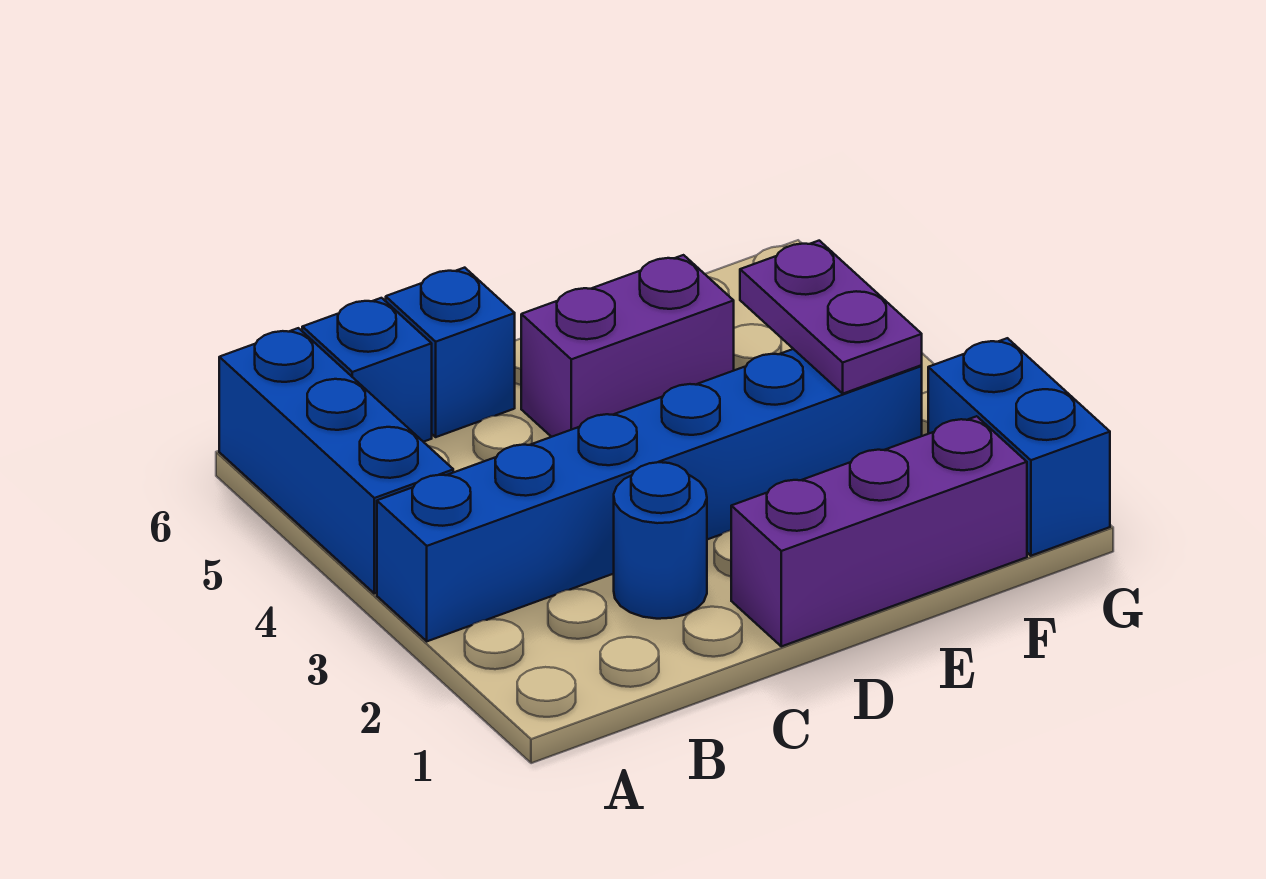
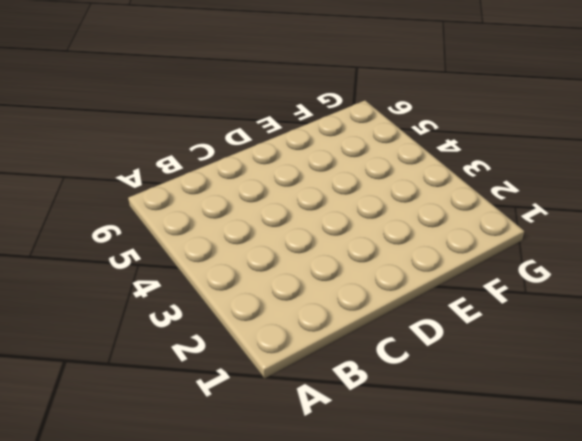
none -> blue 1x6 brick [377,349,922,641]
none -> blue 1x3 brick [219,328,453,593]

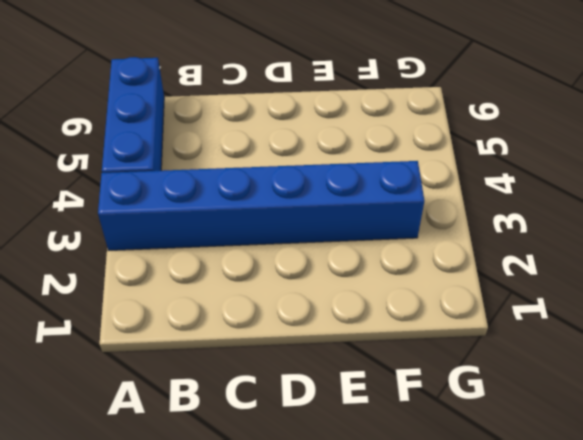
none -> blue 1x1 brick [302,298,432,442]
none -> blue 1x1 round brick [614,462,707,619]

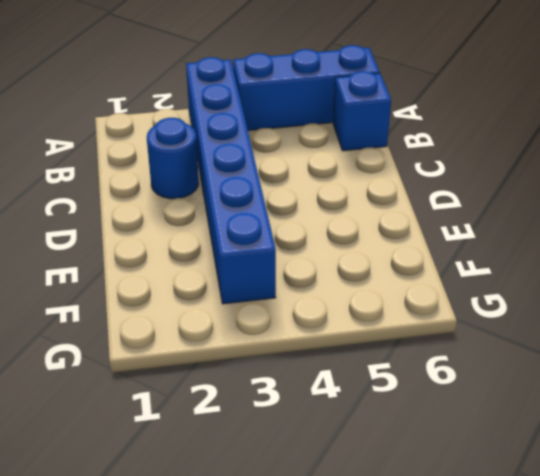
none -> blue 1x1 brick [386,268,515,437]
none -> purple 1x3 brick [731,416,1027,646]

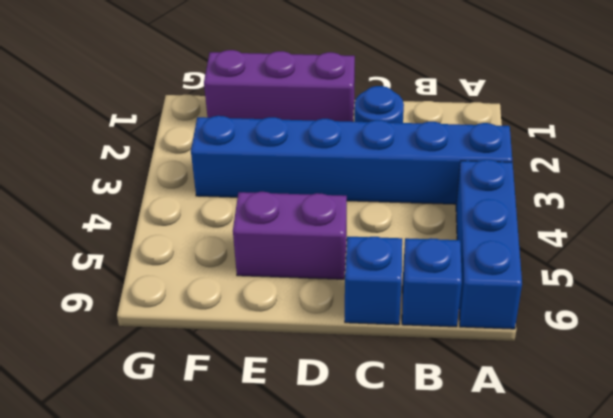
none -> blue 1x2 brick [928,338,1110,556]
none -> purple 1x2 plate [740,241,922,394]

